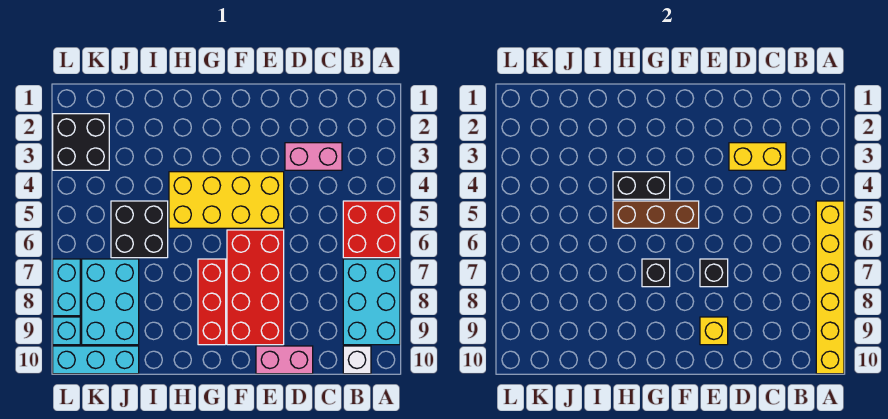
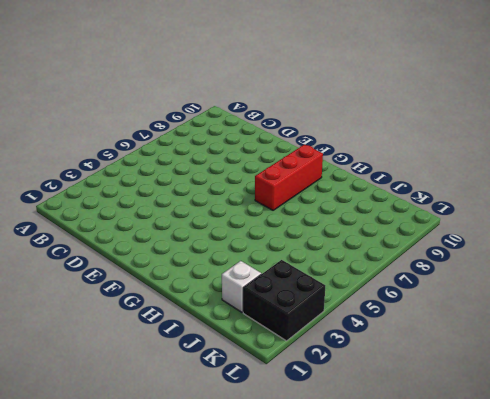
white 1x1 brick [222,261,261,312] -> white 1x1 brick moved to [343,346,371,374]
none -> red 2x2 brick [343,201,400,258]
none -> cyan 2x3 brick [343,259,400,345]
none -> pink 1x2 brick [285,143,342,170]

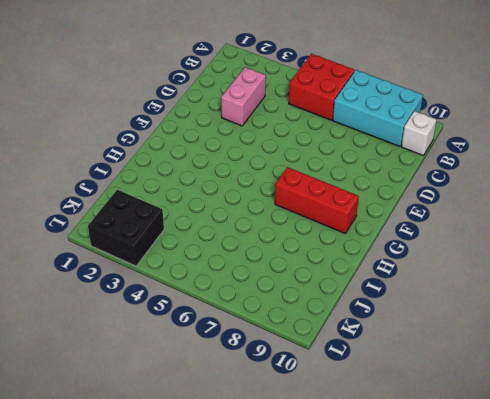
none -> pink 1x2 brick [256,346,313,374]
none -> yellow 2x4 brick [169,172,284,228]
none -> red 2x4 brick [227,230,284,345]

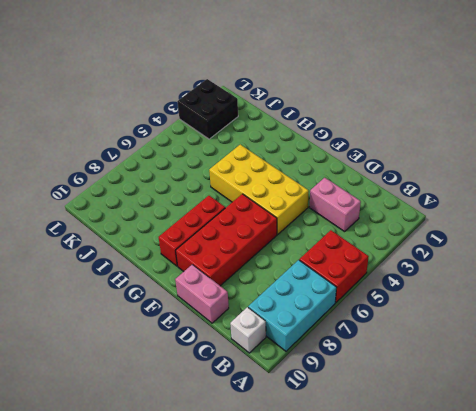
none -> black 2x2 brick [111,201,168,258]
none -> cyan 2x3 brick [82,259,139,345]
none -> cyan 1x3 brick [53,346,139,374]

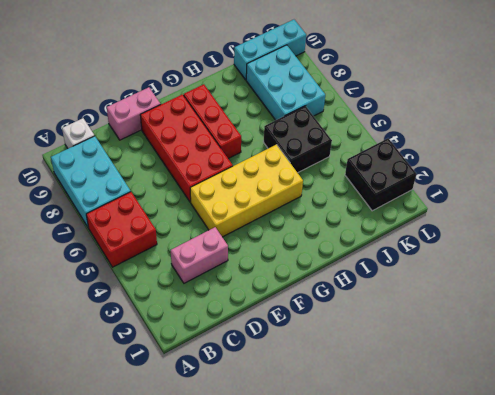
none -> cyan 1x2 brick [53,259,80,316]
none -> cyan 1x1 brick [53,317,80,345]
none -> yellow 1x6 brick [816,201,844,374]

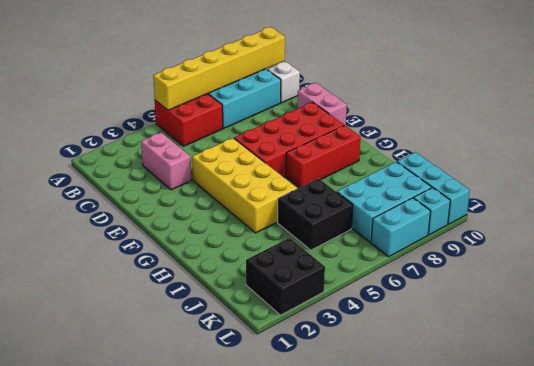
none -> yellow 1x2 brick [729,143,786,170]
none -> black 1x1 brick [700,259,728,287]
none -> yellow 1x1 brick [700,317,728,345]

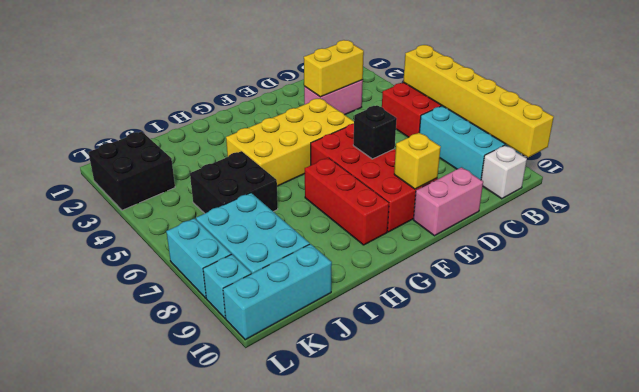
none -> brown 1x3 brick [613,201,699,228]
none -> black 1x2 brick [613,172,670,199]
none -> black 1x1 brick [642,259,670,287]

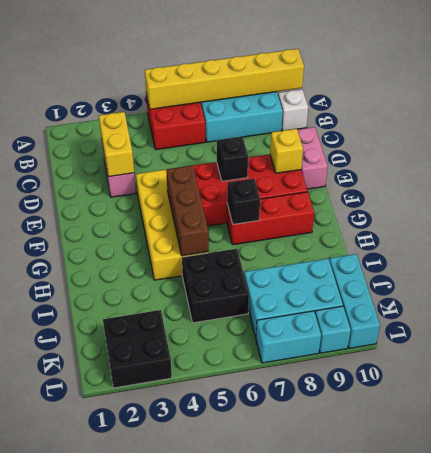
none -> black 1x2 brick [613,172,670,199]

